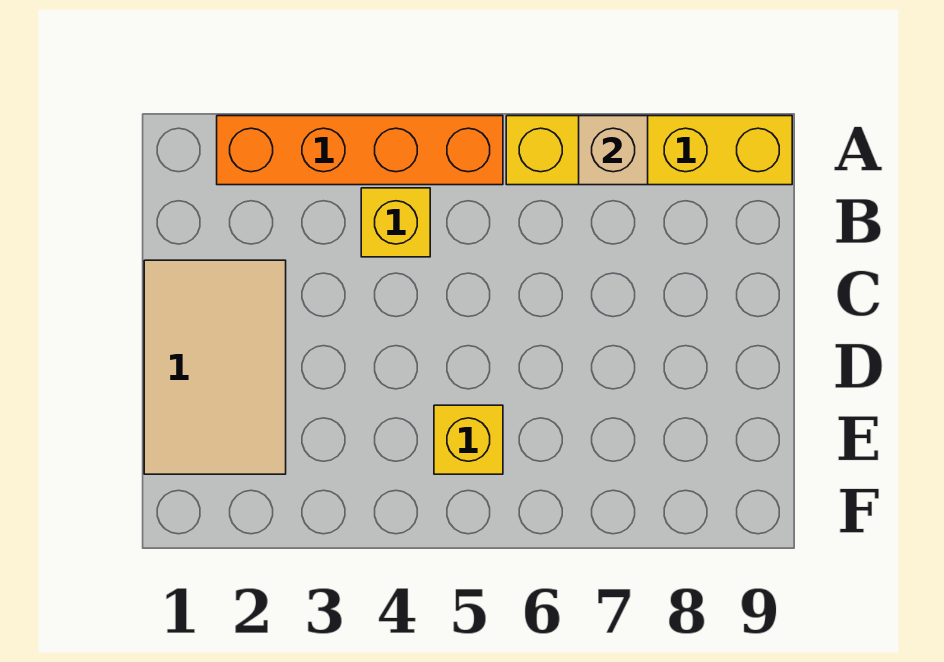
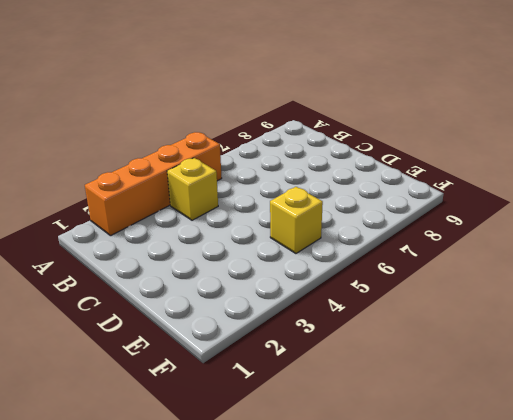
none -> yellow 1x4 brick [506,116,792,185]
none -> tan 2x3 tile [144,260,286,474]

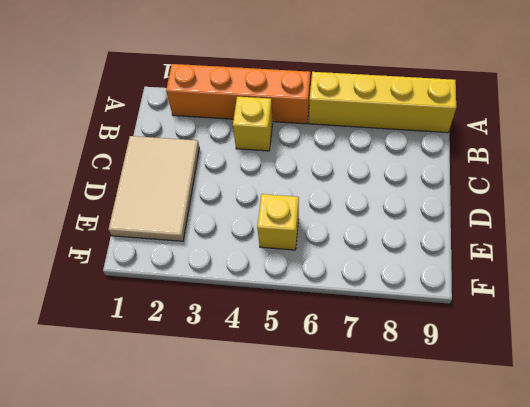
none -> tan 1x1 brick [579,116,648,185]

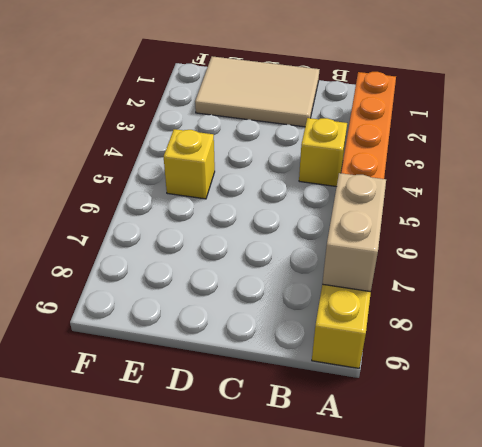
tan 1x2 brick [322,173,386,292] -> tan 1x1 brick [579,116,648,185]

